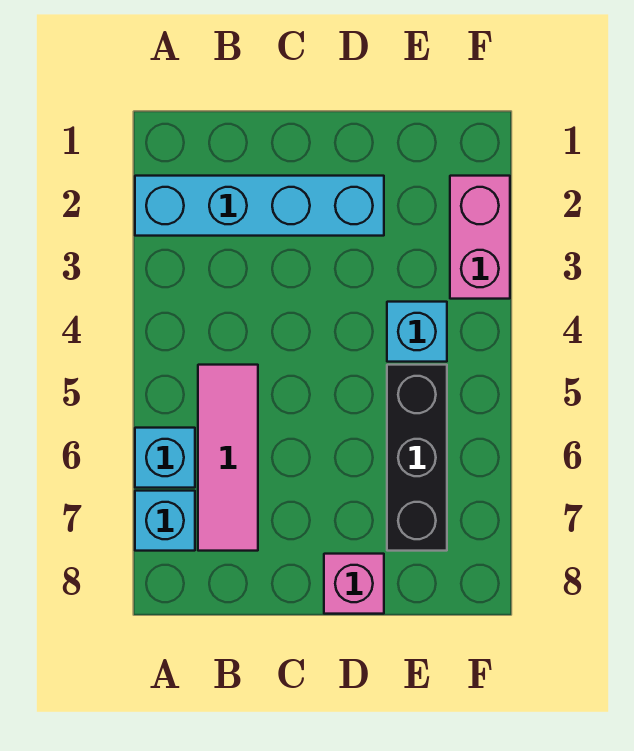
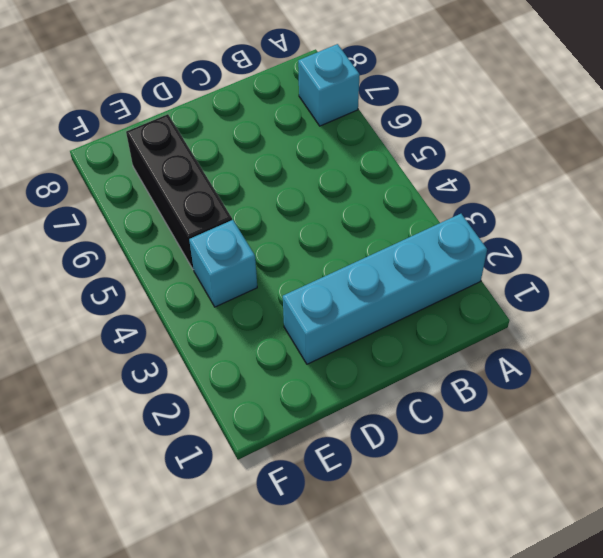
none -> cyan 1x1 brick [135,428,195,488]
none -> pink 1x3 tile [198,365,258,551]

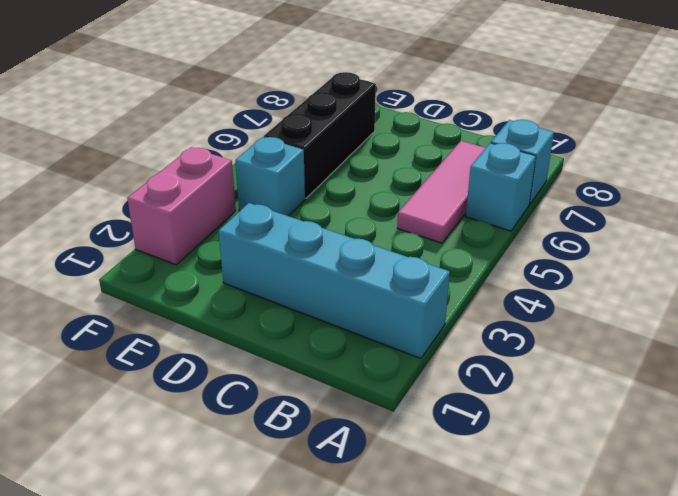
none -> pink 1x1 brick [324,554,384,614]

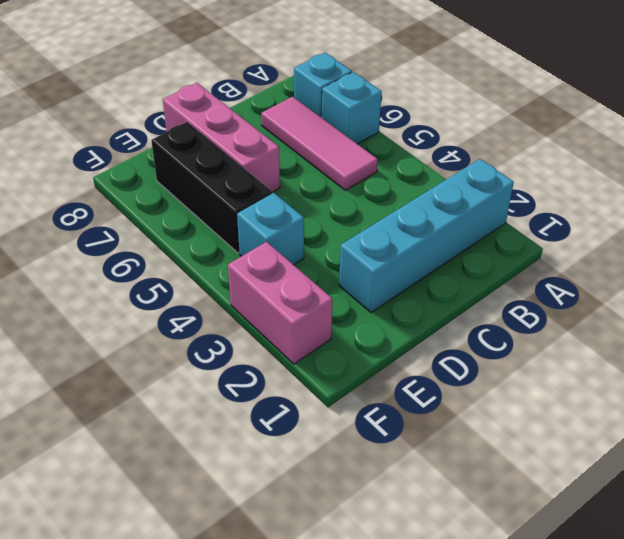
pink 1x3 brick [163,83,280,192] -> pink 1x1 brick [324,554,384,614]

